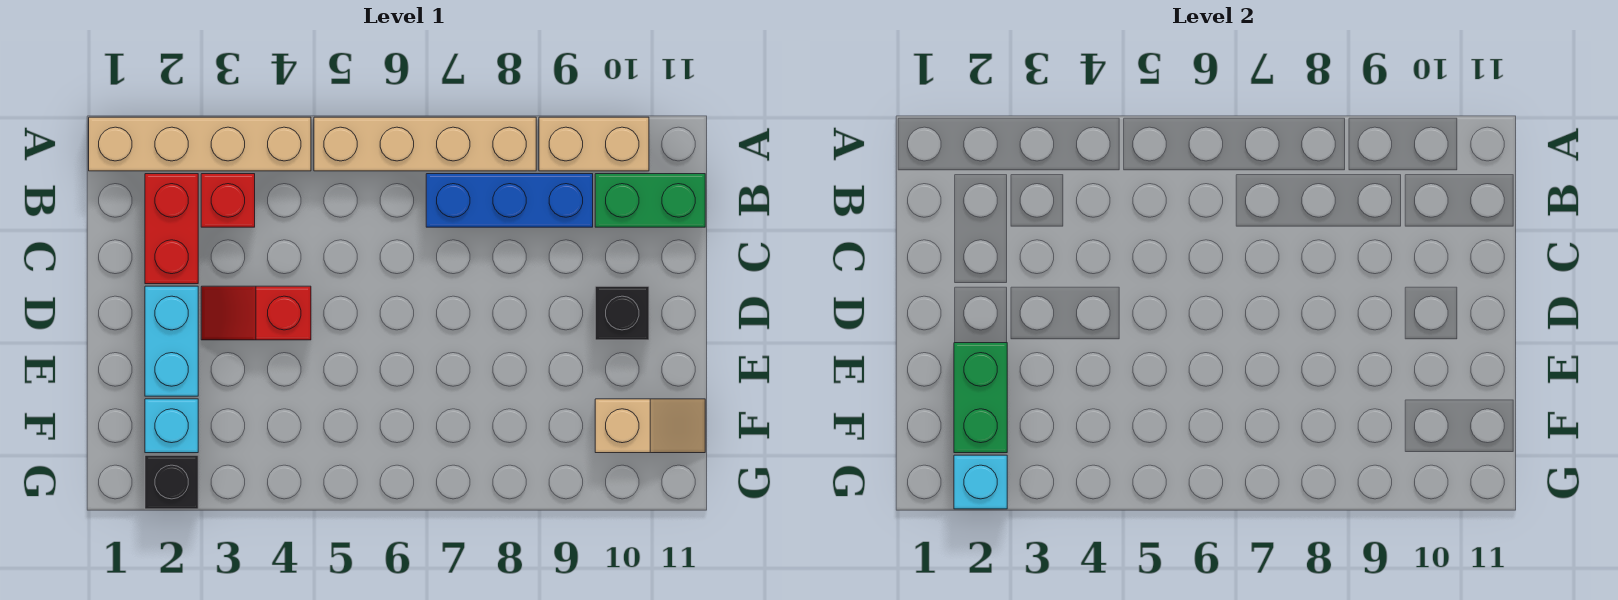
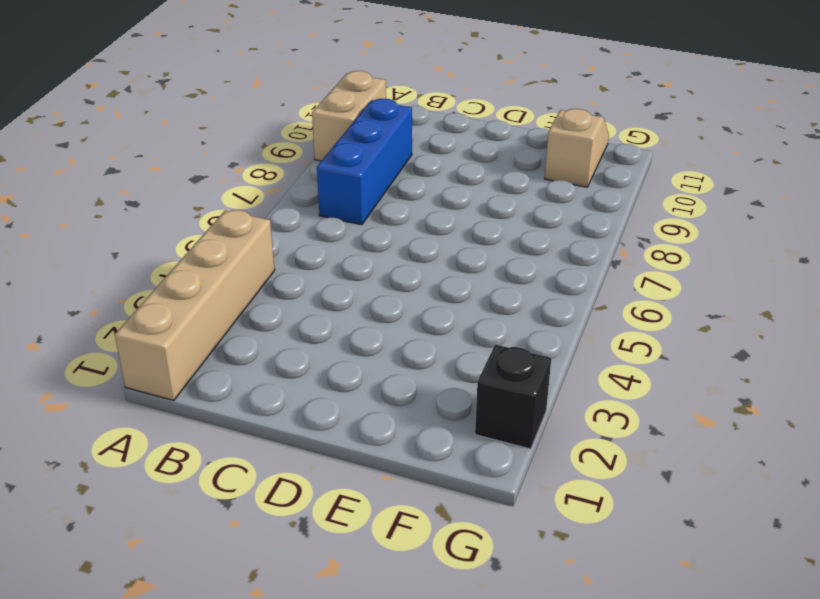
none -> tan 1x4 brick [314,117,536,171]
none -> red 1x2 brick [145,174,198,284]
none -> red 1x1 brick [201,174,255,227]

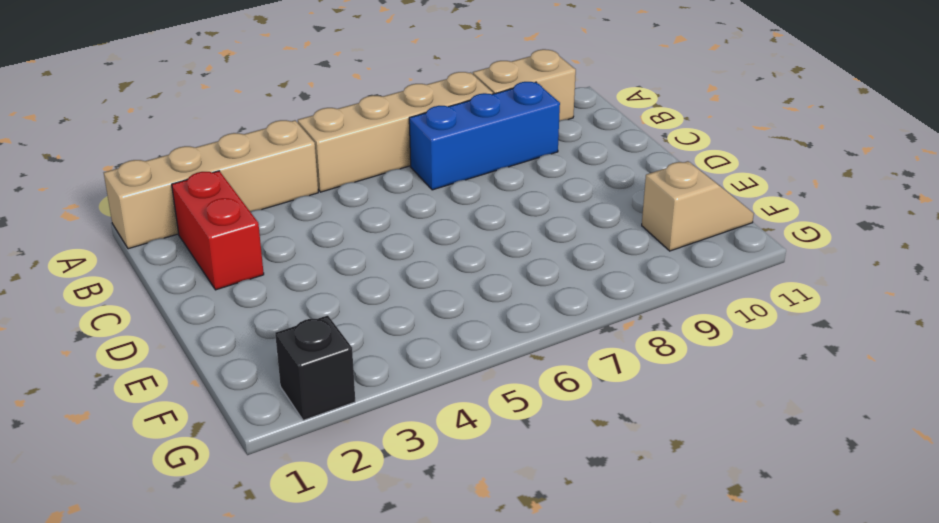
none -> red 1x1 brick [201,174,255,227]
none -> green 1x2 brick [595,174,705,227]
none -> cyan 1x2 brick [145,286,198,396]

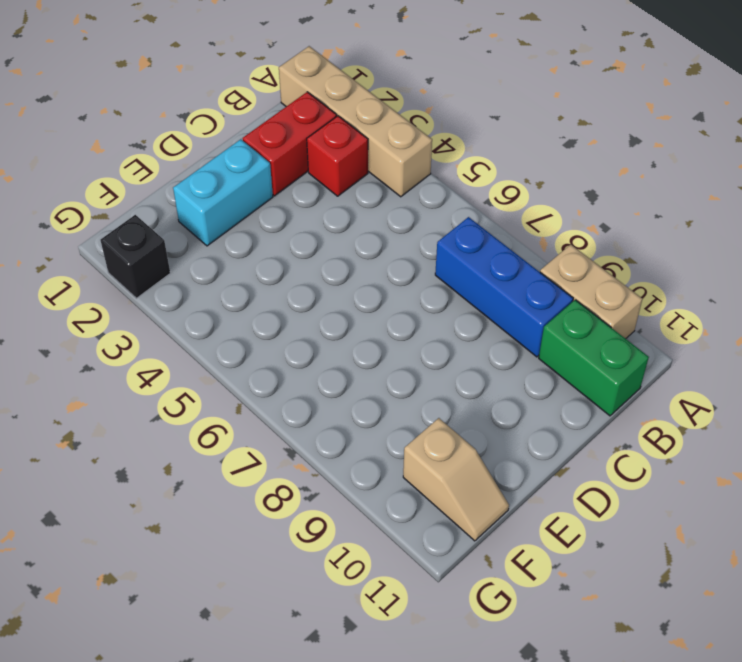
none -> tan 1x4 brick [314,117,536,171]
none -> red 1x2 slope [201,286,311,340]
none -> black 1x1 brick [595,286,649,340]

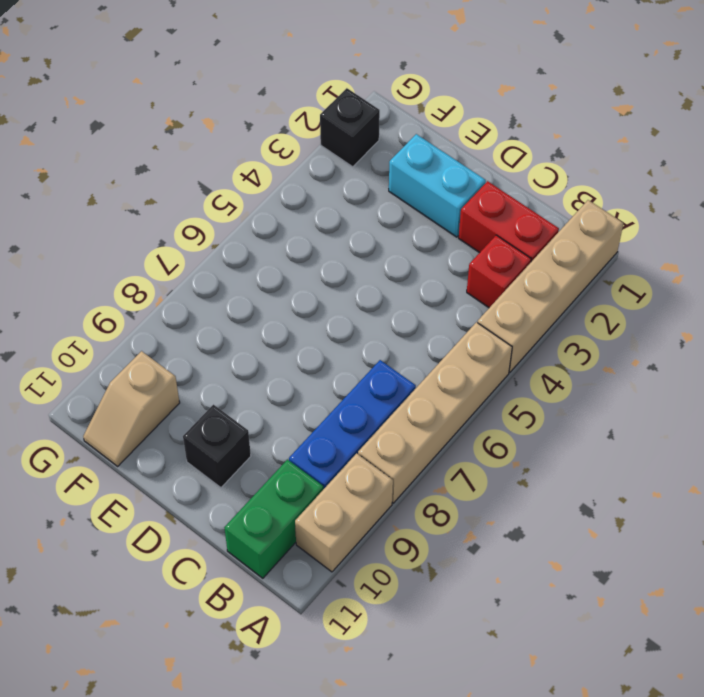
none -> red 1x2 slope [201,286,311,340]
none -> cyan 1x1 brick [145,399,198,453]
none -> green 1x2 brick [954,343,1007,453]

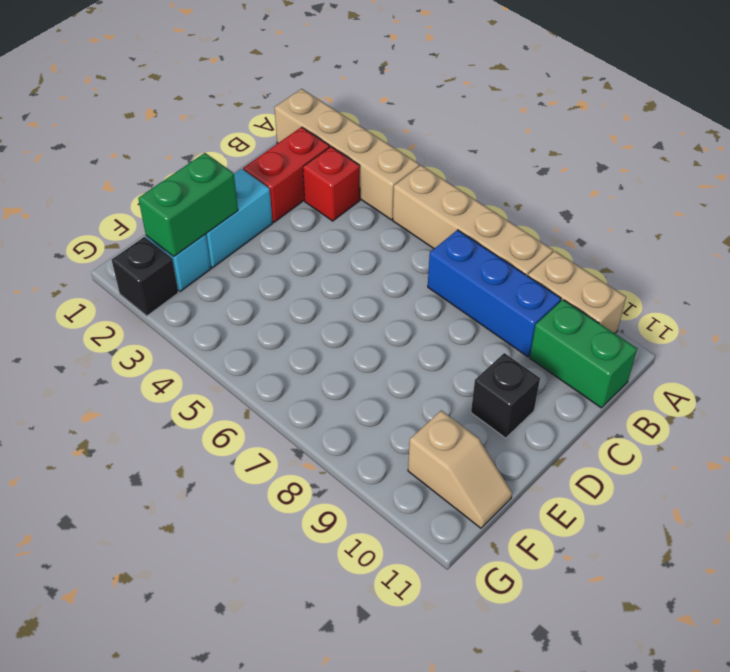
none -> red 1x2 slope [201,286,311,340]
none -> cyan 1x1 brick [954,455,1007,509]

